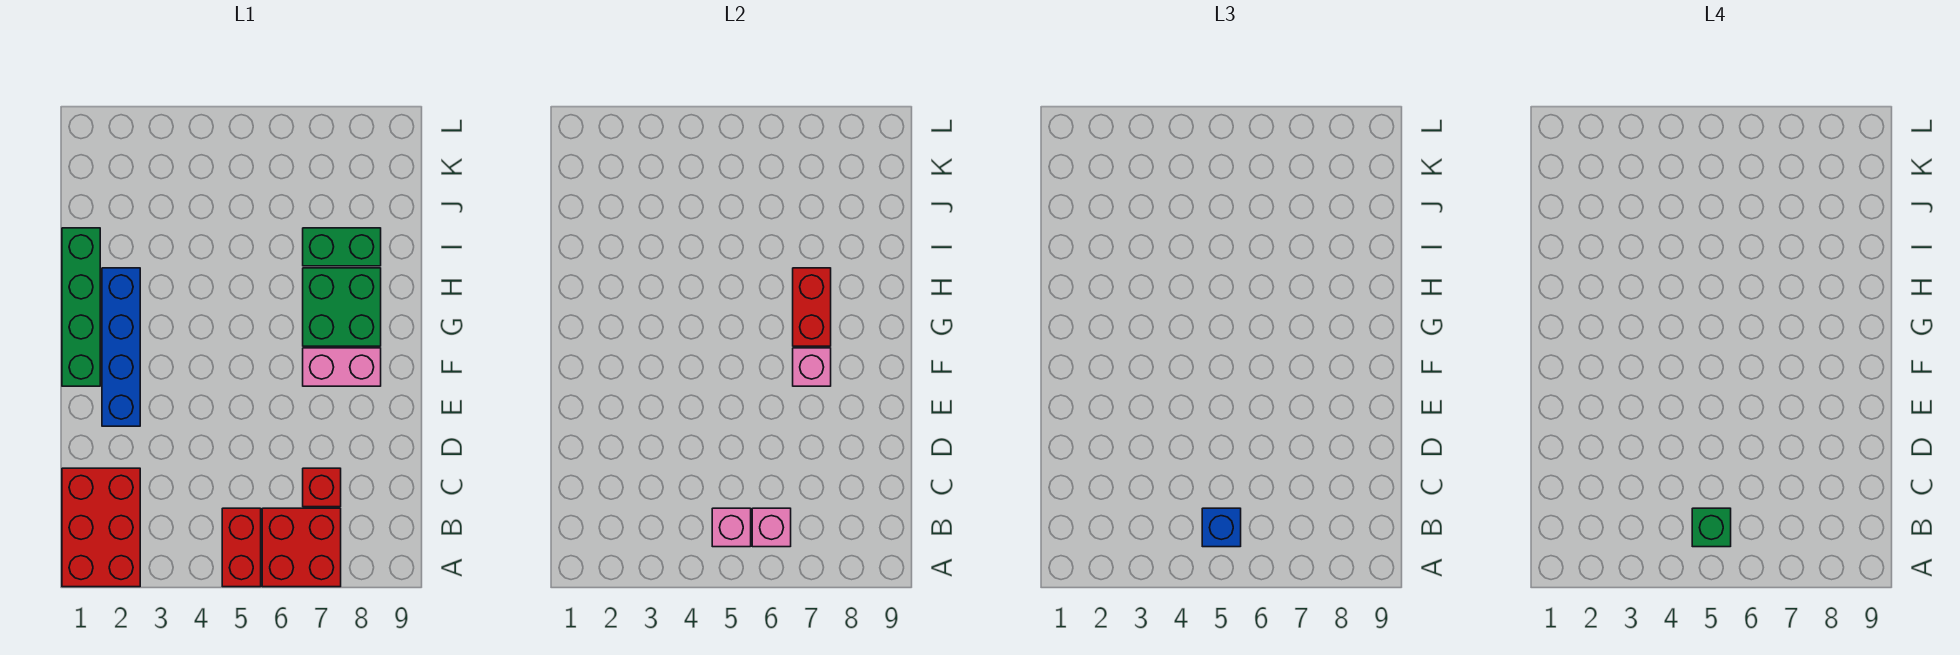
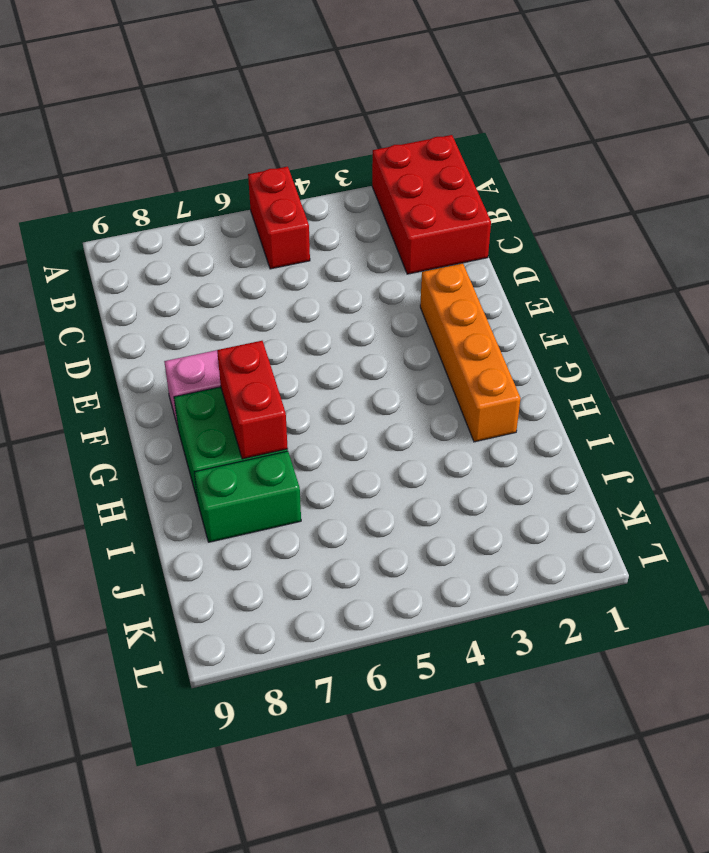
orange 1x4 brick [420,263,521,442] -> blue 1x4 brick [102,268,140,426]
none -> red 2x2 brick [262,508,341,587]
none -> red 1x1 brick [303,468,341,507]
none -> green 1x4 brick [62,228,100,386]

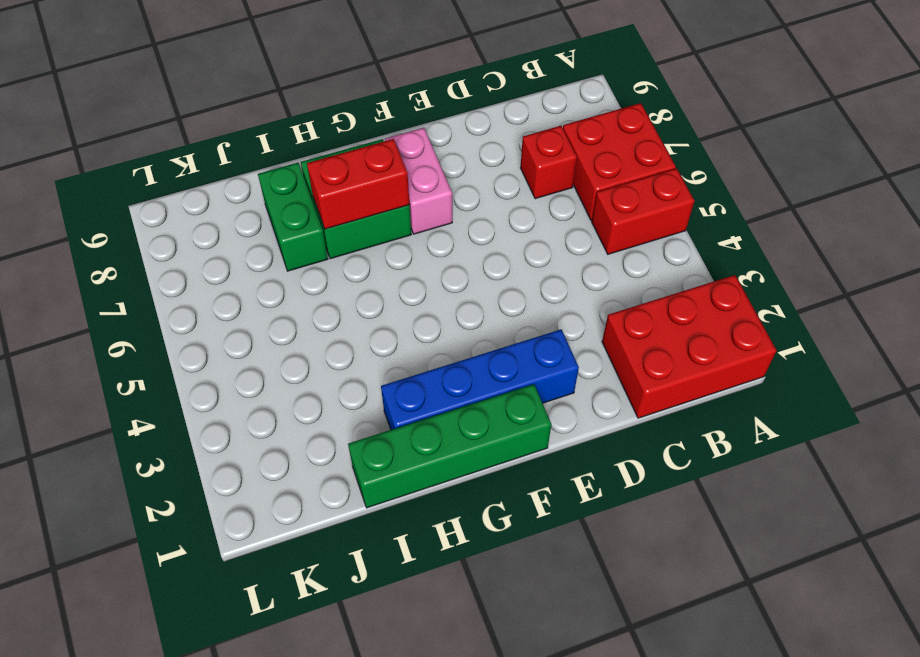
none -> pink 1x1 brick [712,508,751,547]
none -> pink 1x1 brick [752,508,791,547]
none -> pink 1x1 brick [793,348,831,386]

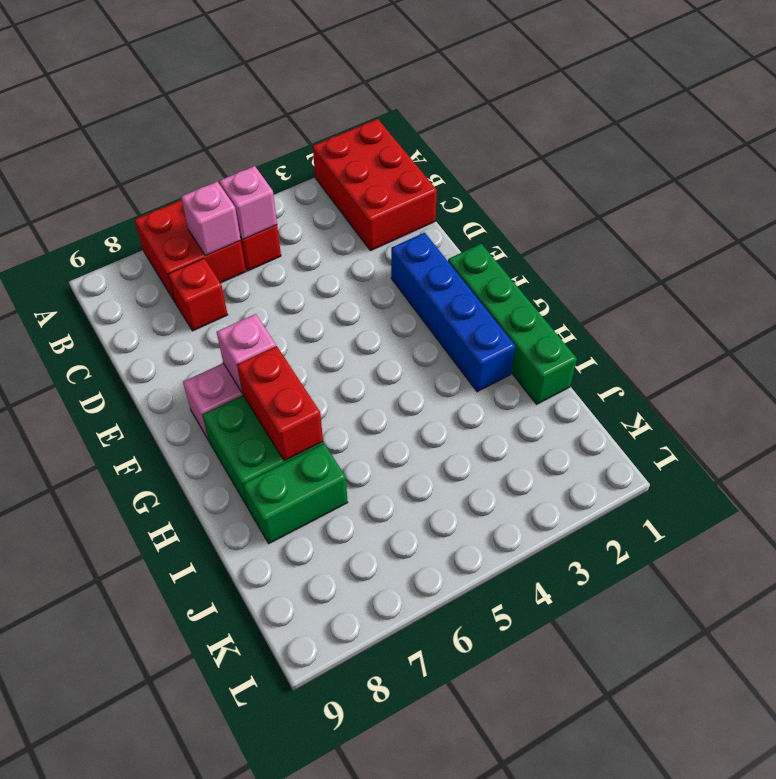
none -> blue 1x1 brick [1202,508,1241,547]
none -> green 1x1 brick [1692,508,1731,547]

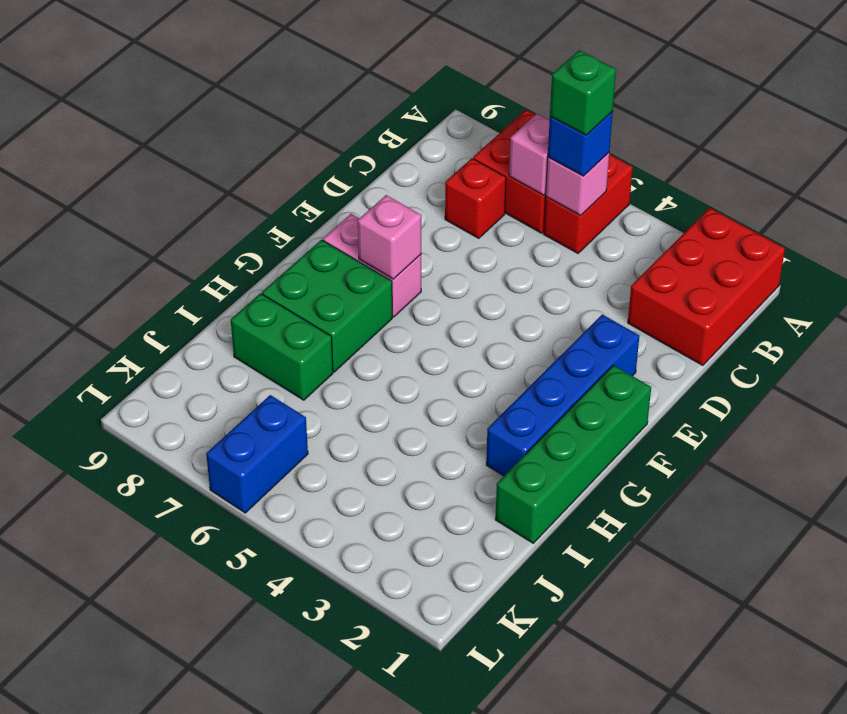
blue 1x2 brick [206,395,308,513] -> none
none -> red 1x2 brick [793,268,831,346]

